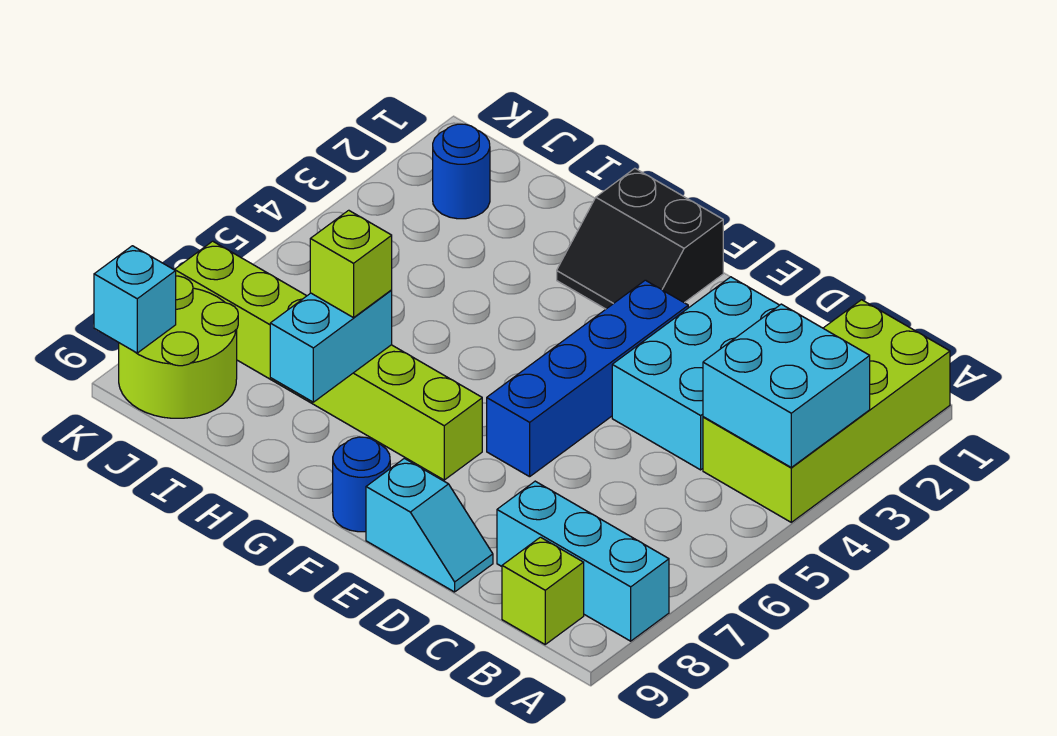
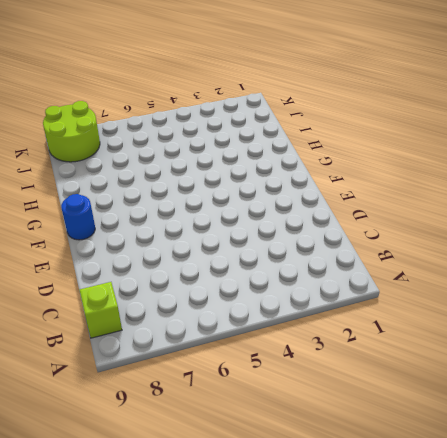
none -> lime 2x4 brick [703,300,950,522]
none -> cyan 1x3 brick [497,481,669,641]
none -> cyan 2x3 brick [612,277,779,470]

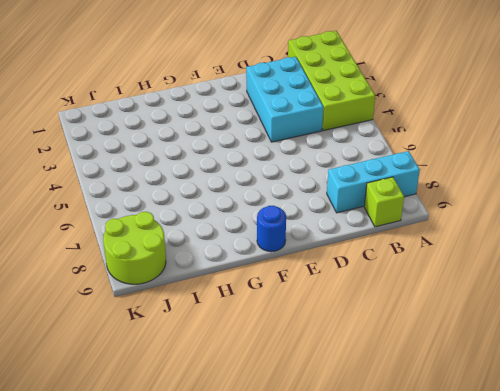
none -> cyan 1x2 slope [366,458,493,592]
none -> blue 1x4 brick [487,280,688,477]
none -> black 2x2 slope [557,168,723,309]

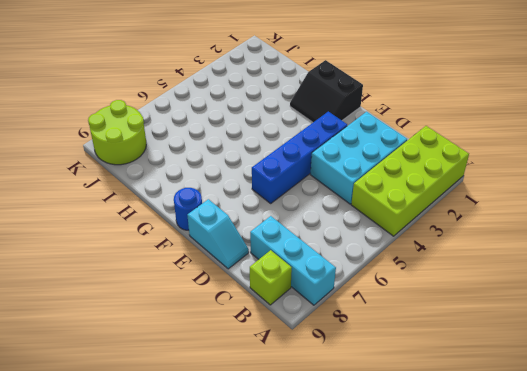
none -> lime 1x6 brick [175,241,482,480]
none -> blue 1x1 round brick [433,124,490,219]
none -> cyan 2x2 brick [703,304,870,467]

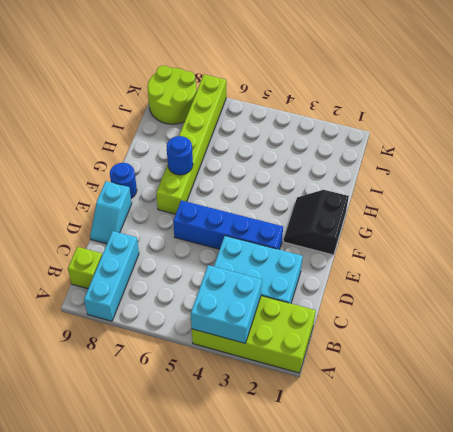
blue 1x1 round brick [167,136,193,175] -> blue 1x1 round brick moved to [433,124,490,219]
none -> cyan 1x2 brick [270,290,392,402]
none -> cyan 1x1 brick [94,246,176,353]
none -> lime 1x1 brick [310,210,392,318]

